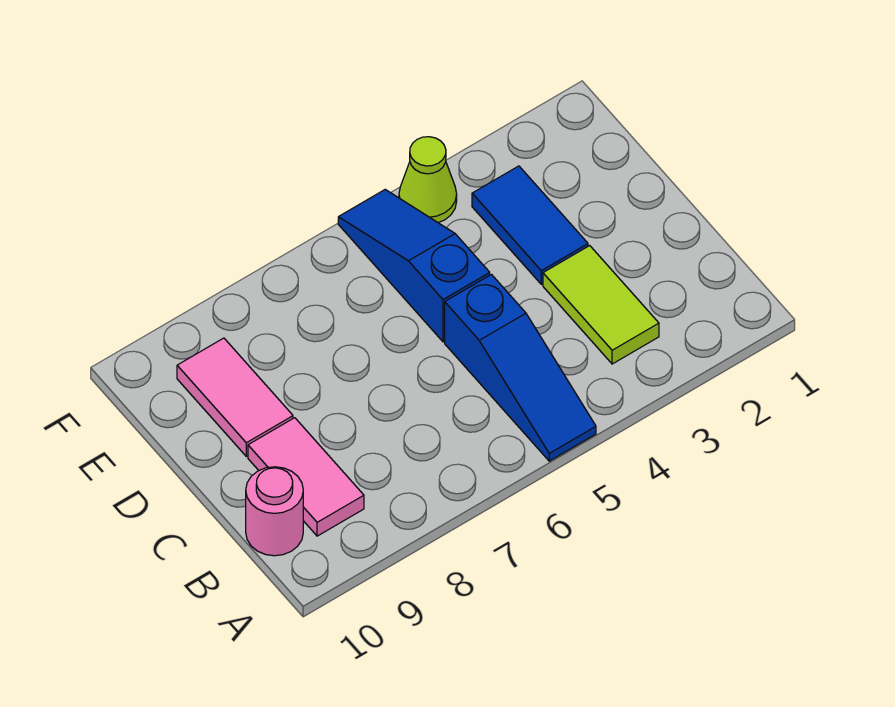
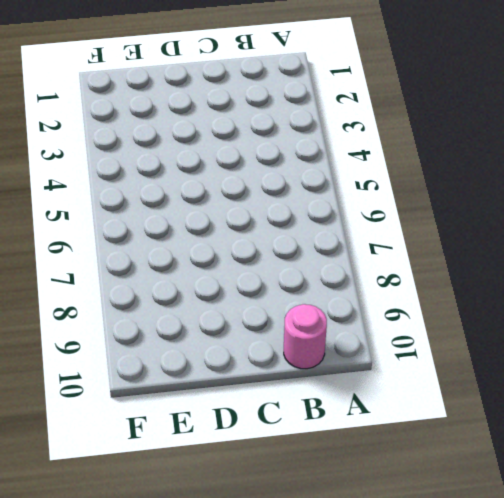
none -> blue 1x3 slope [445,275,596,461]
none -> lime 1x2 tile [543,246,659,364]

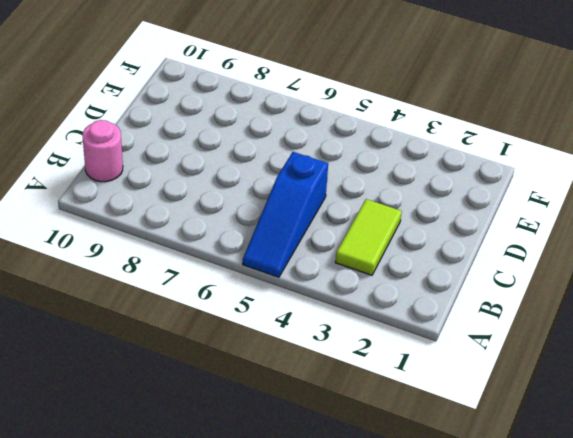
none -> pink 1x2 tile [248,418,364,536]
none -> blue 1x2 tile [472,166,588,284]

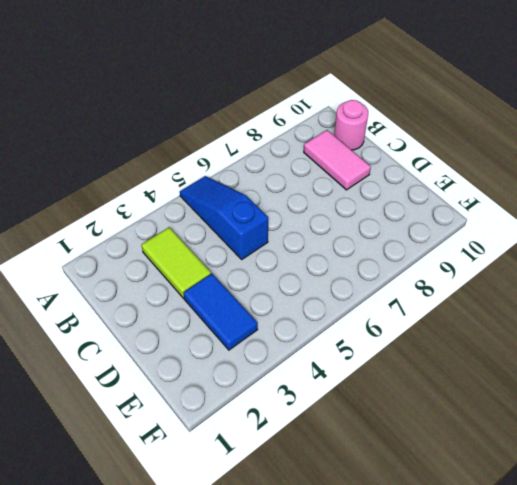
none -> blue 1x3 slope [338,190,490,342]
none -> pink 1x2 tile [177,338,293,456]

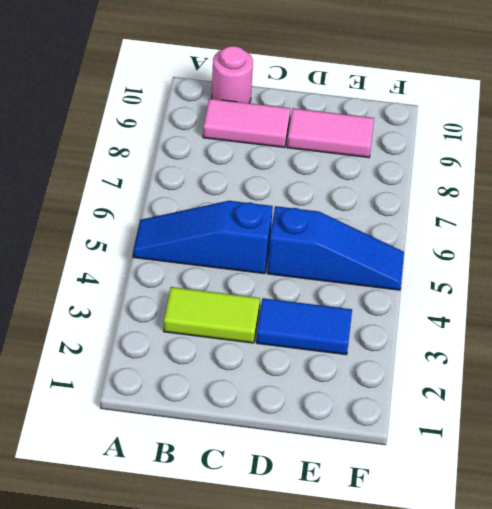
none -> lime 1x1 cone [399,137,457,223]

